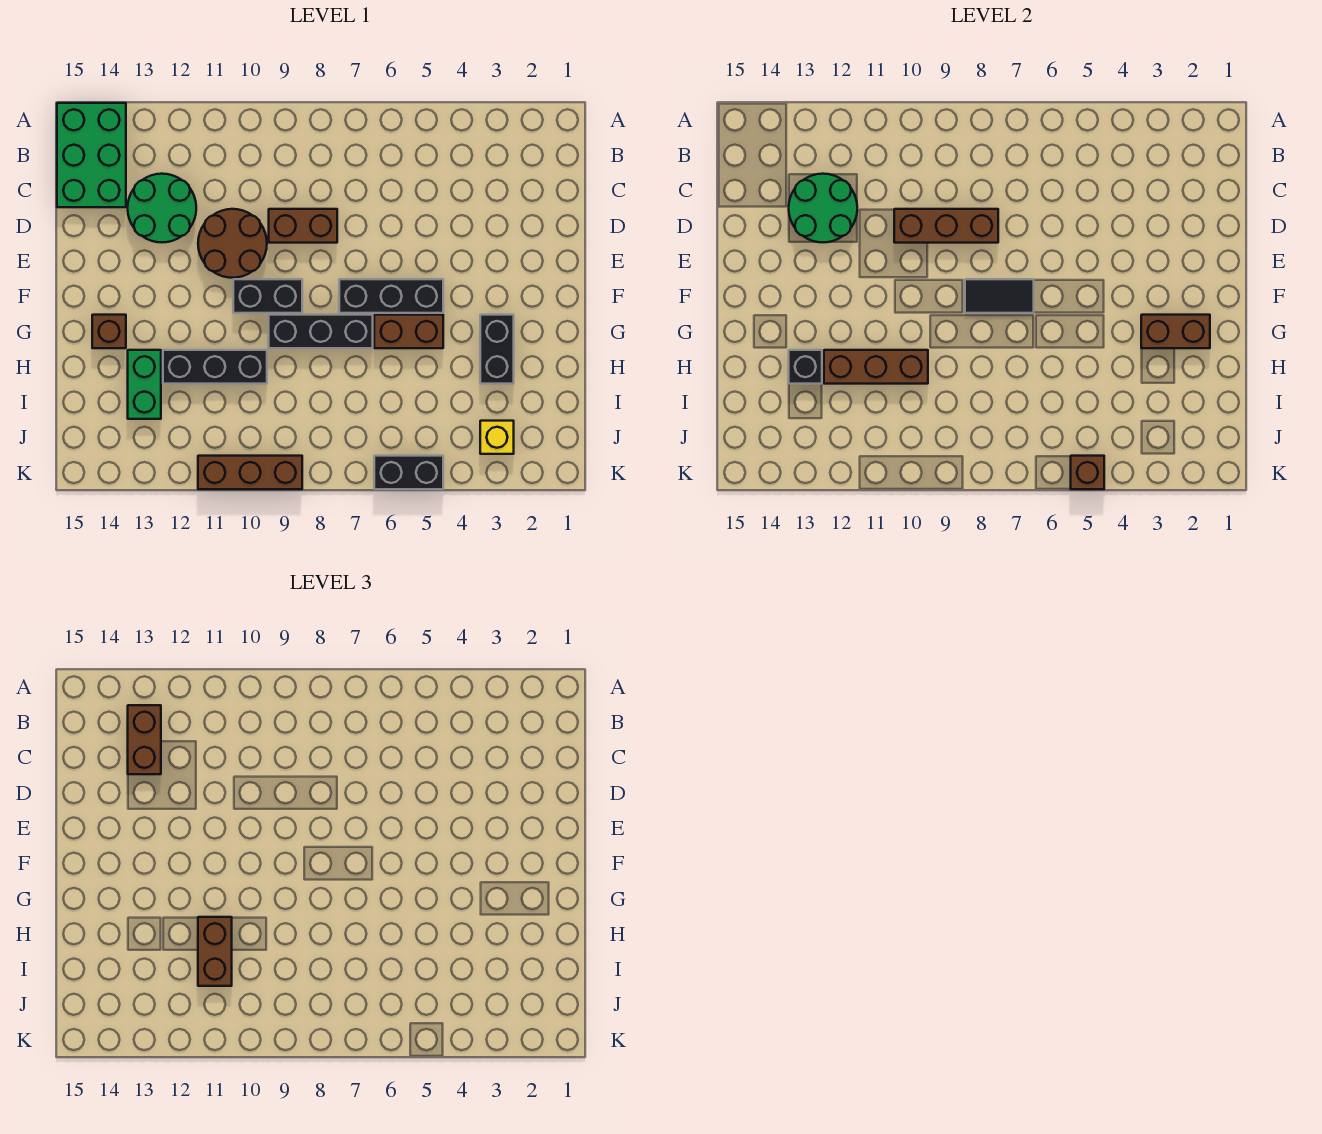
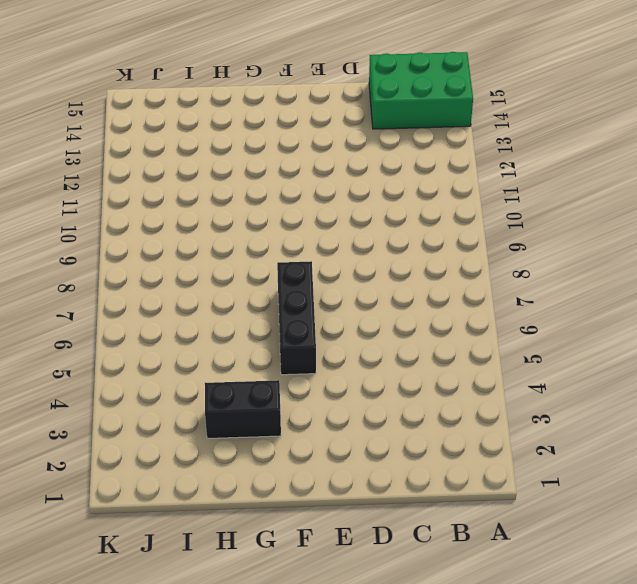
none -> green 2x2 round brick [128,174,196,242]
none -> brown 1x2 brick [269,209,337,243]
none -> brown 2x2 round brick [198,209,267,278]

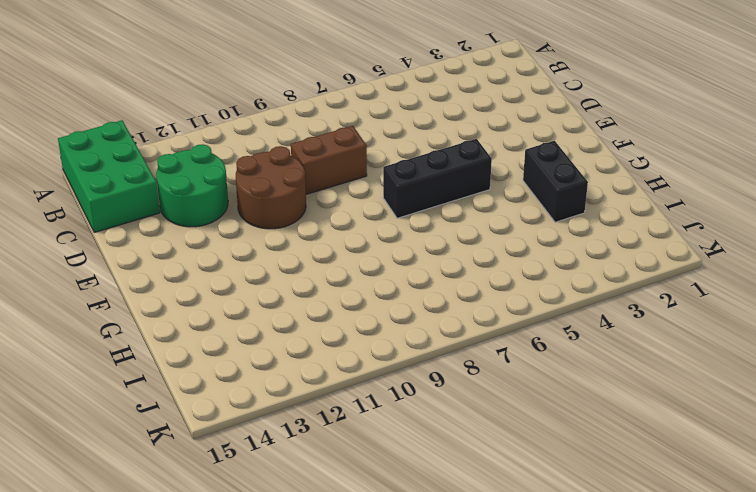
none -> black 1x2 brick [233,279,302,313]
none -> brown 1x2 brick [374,315,443,348]
none -> black 1x3 brick [269,315,373,348]

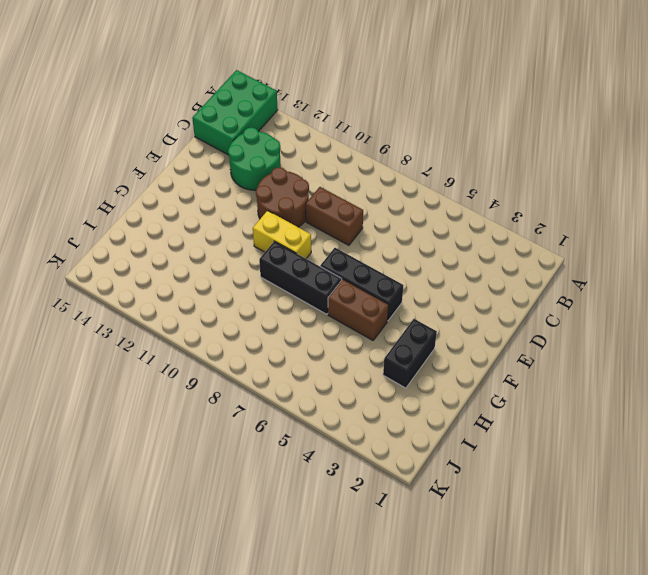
yellow 1x2 brick [253,211,311,258] -> black 1x2 brick [233,279,302,313]
none -> brown 1x1 brick [92,315,126,348]
none -> black 1x3 brick [163,350,267,384]
none -> green 1x2 brick [128,350,161,419]

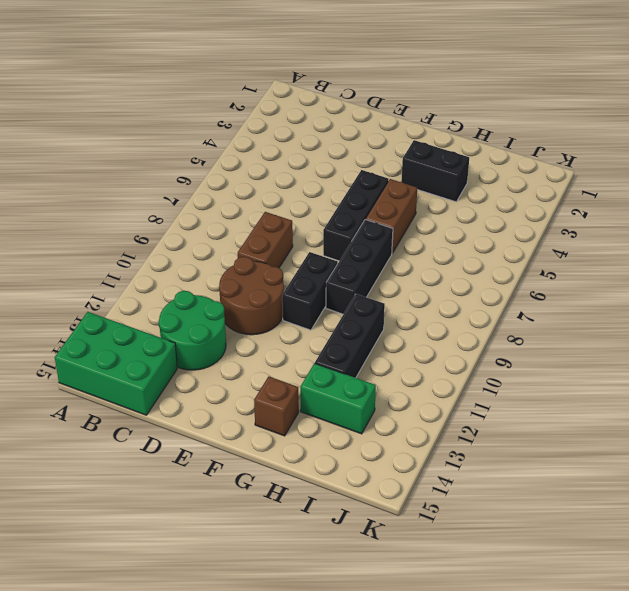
none -> yellow 1x1 brick [480,421,514,454]
none -> black 1x2 brick [374,456,443,489]
none -> brown 1x3 brick [198,456,302,489]

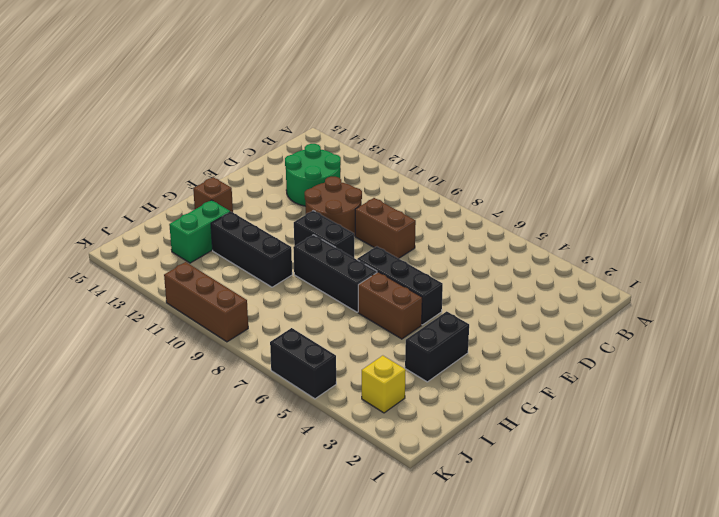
none -> green 2x3 brick [57,103,126,207]
none -> green 2x2 round brick [789,174,857,242]
none -> brown 1x3 brick [894,209,998,243]

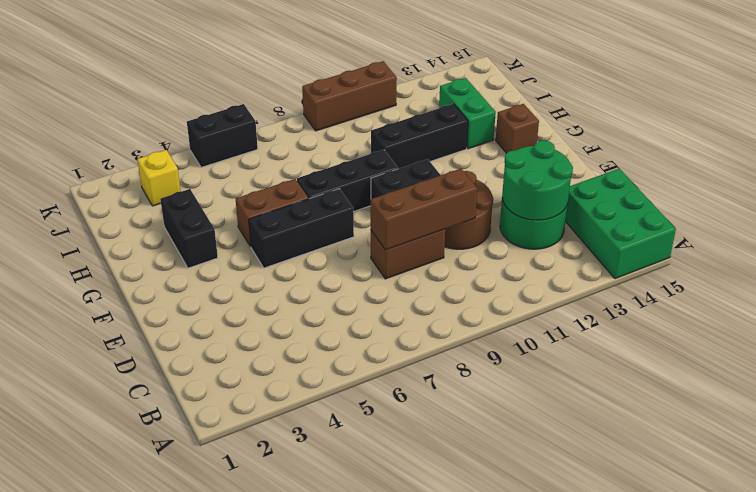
none -> black 1x2 tile [965,279,1034,313]
none -> brown 1x2 brick [1141,315,1210,348]
none -> brown 1x3 brick [824,350,928,384]

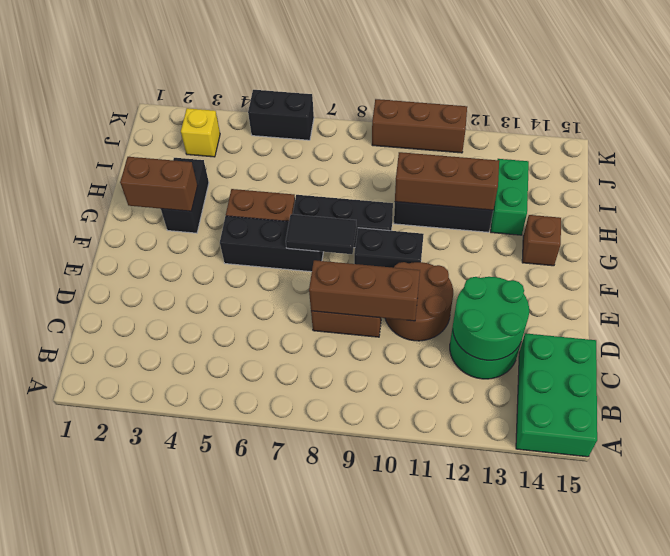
none -> black 1x1 brick [789,350,822,384]
none -> brown 1x1 brick [1071,456,1104,489]
none -> brown 1x2 brick [128,705,161,774]

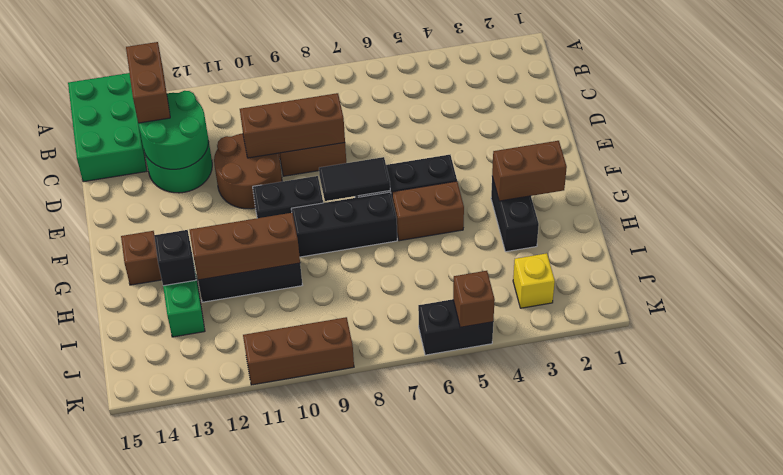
none -> brown 1x2 brick [198,917,232,986]

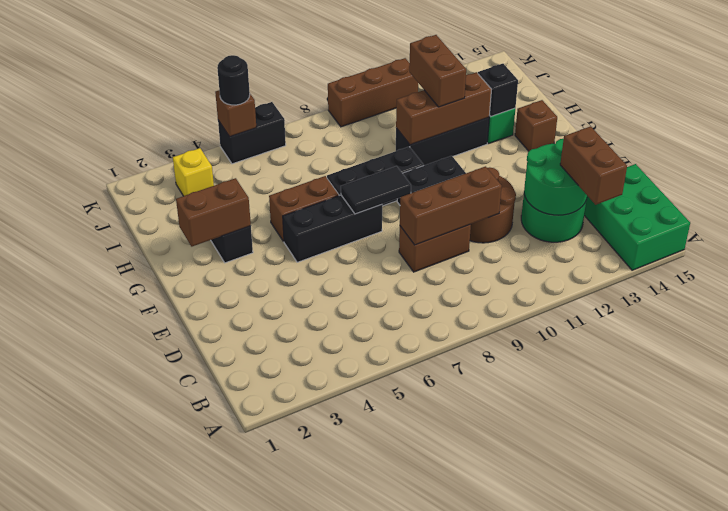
black 1x1 round brick [217,55,250,105] -> none

